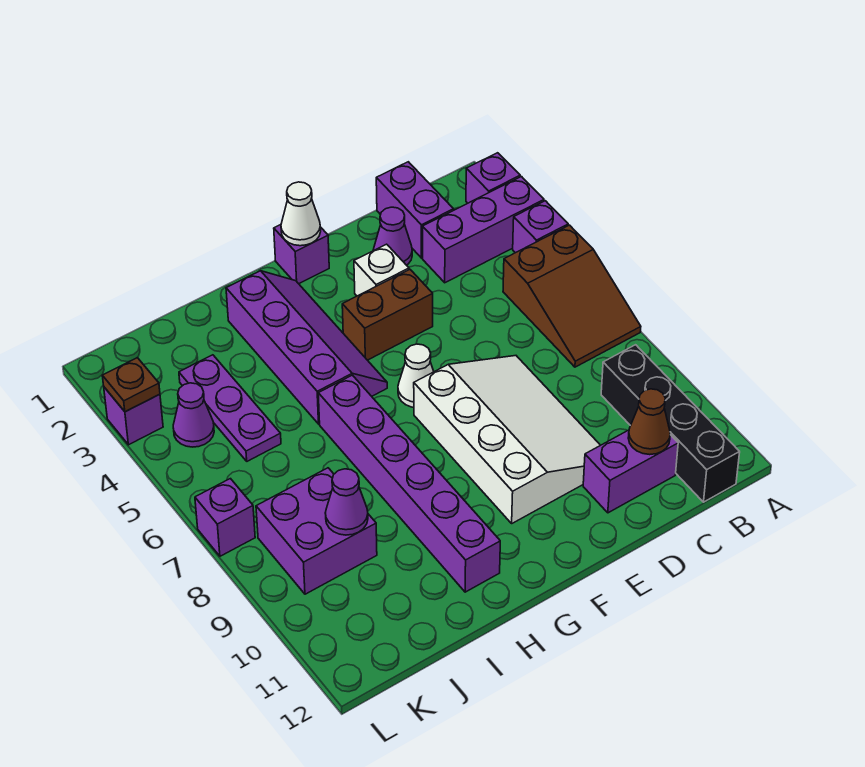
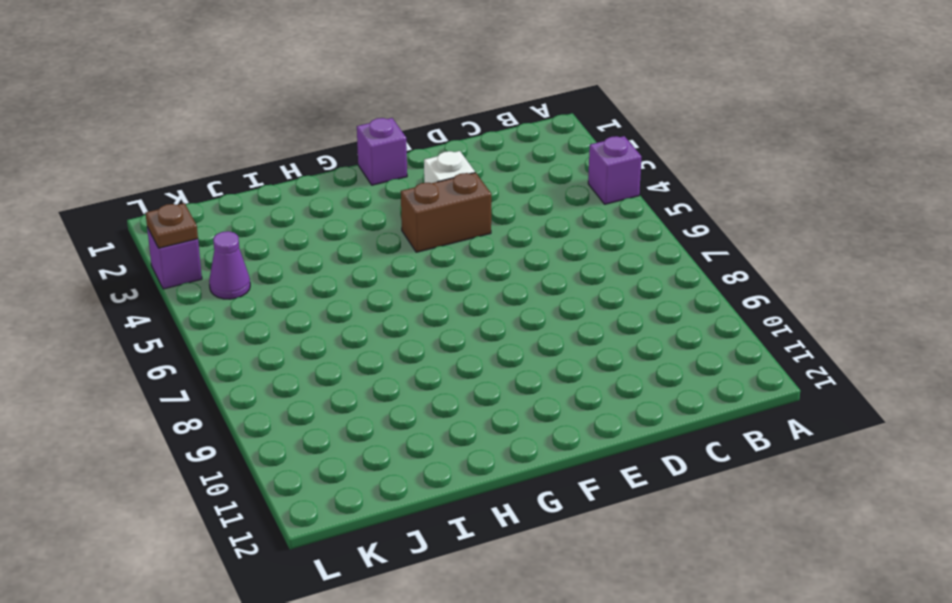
none -> purple 1x1 brick [466,153,520,203]
none -> purple 1x3 brick [423,177,544,283]
none -> brown 2x3 slope [503,225,641,367]

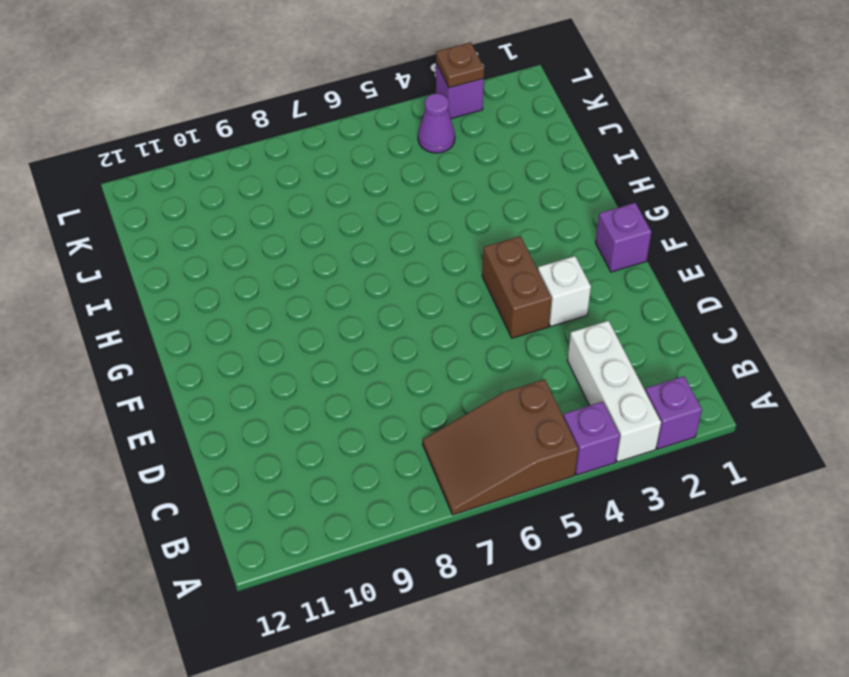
white 1x3 brick [567,321,661,462] -> purple 1x3 brick [423,177,544,283]
none -> black 1x4 brick [601,345,740,502]
none -> purple 1x2 brick [376,162,454,258]
none -> purple 1x2 brick [583,430,678,513]

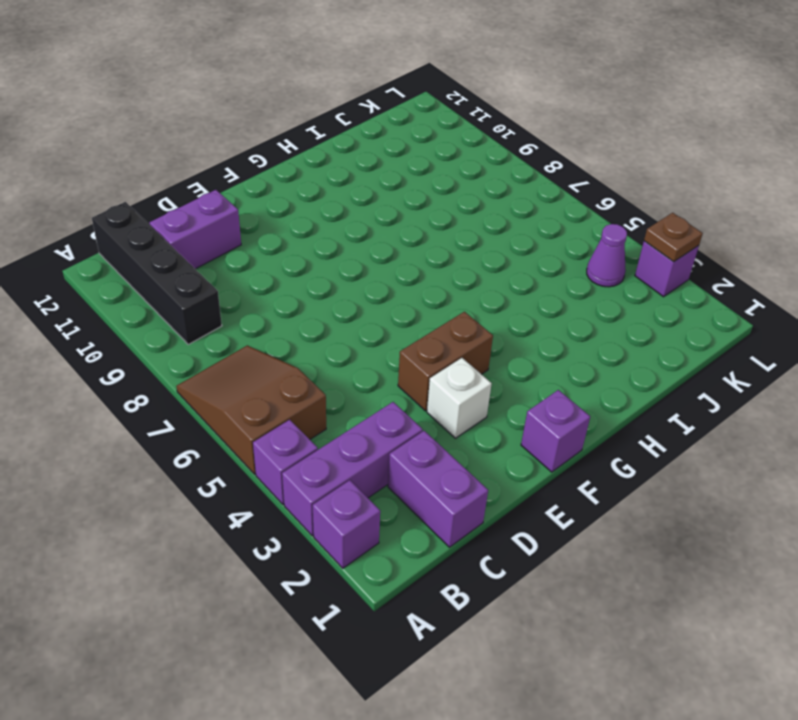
none -> purple 1x1 cone [373,207,412,265]
none -> white 3x4 slope [414,356,600,523]
none -> white 1x1 cone [398,344,434,407]

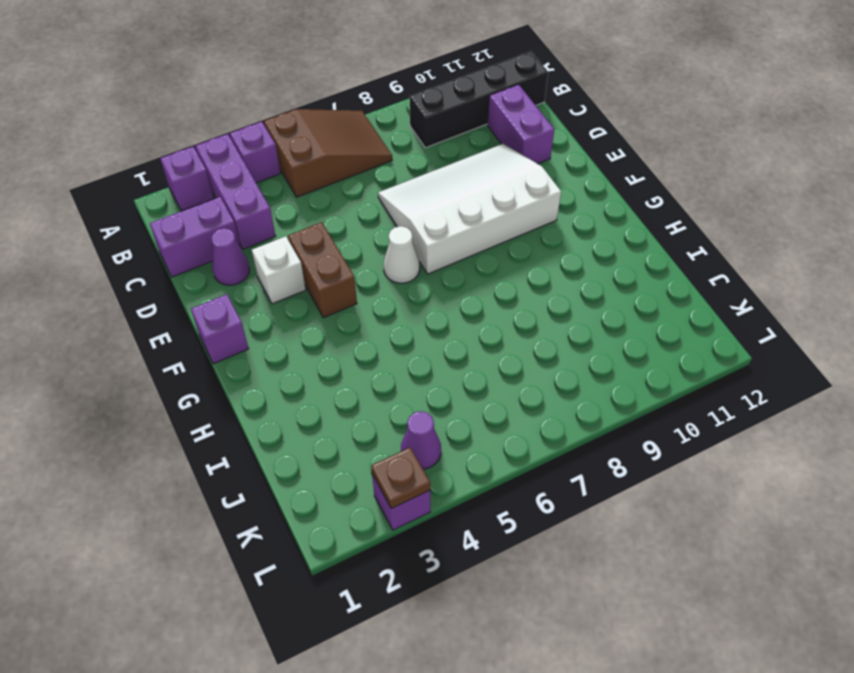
none -> purple 2x4 slope [226,271,387,424]
none -> purple 1x6 brick [318,375,500,592]
none -> purple 1x3 plate [179,355,281,461]

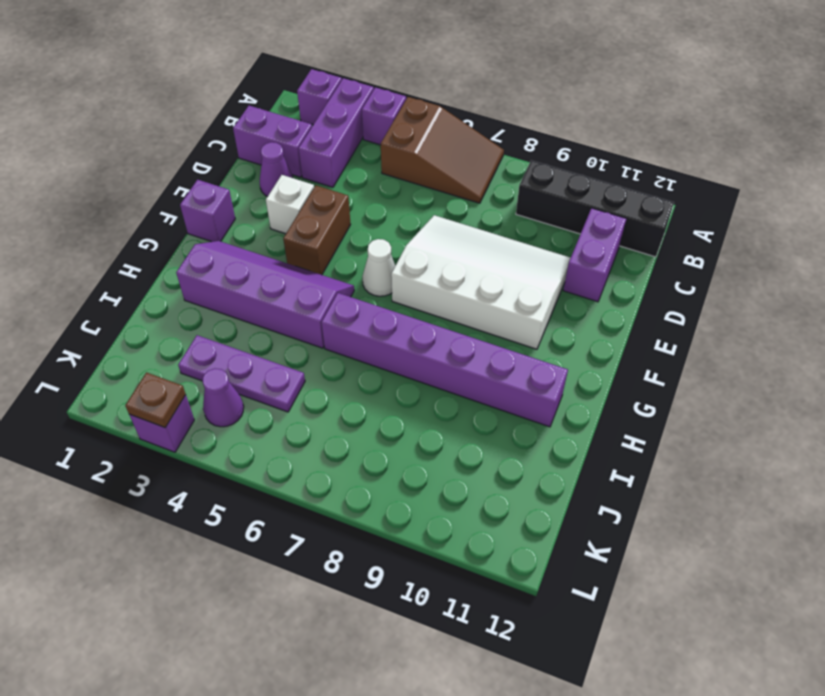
none -> purple 2x2 brick [256,468,377,594]
none -> purple 1x1 brick [195,479,255,556]
none -> brown 1x1 cone [628,389,670,455]

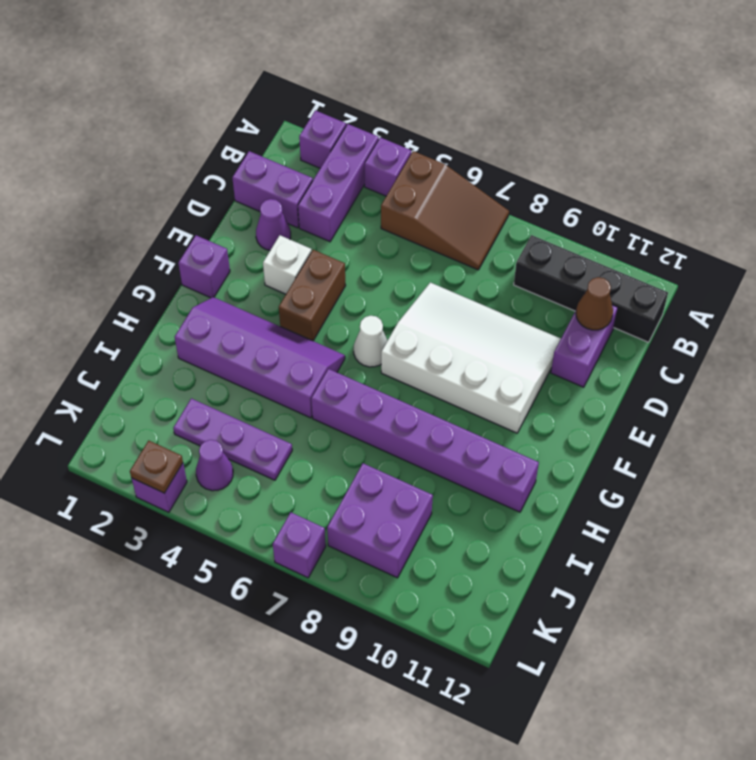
none -> white 1x1 cone [281,182,321,246]
none -> purple 1x1 cone [325,469,368,535]

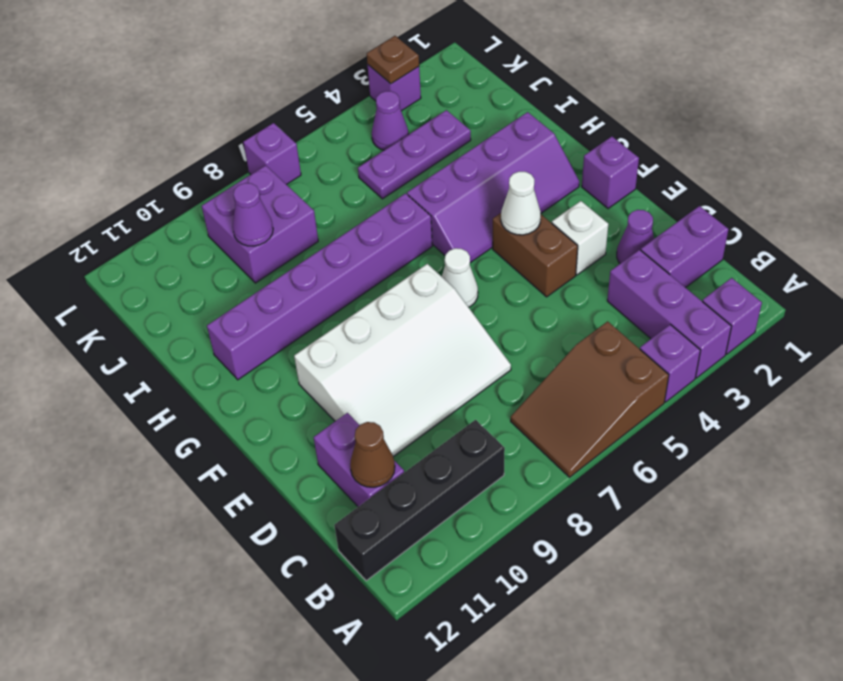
white 1x1 cone [501,172,541,235] -> white 1x1 cone moved to [281,182,321,246]

